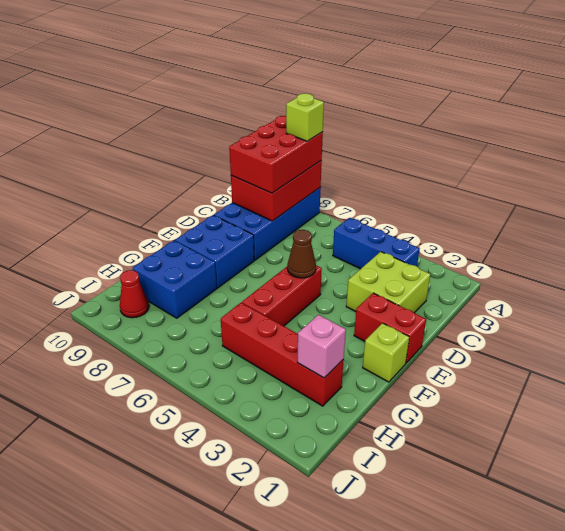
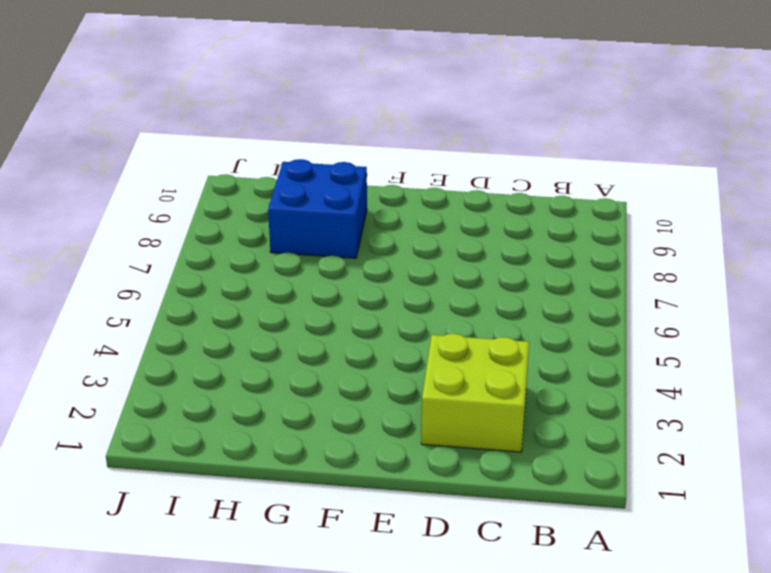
none -> blue 2x4 brick [214,188,321,260]
none -> blue 1x3 brick [333,218,420,269]
none -> red 1x2 brick [354,293,426,363]

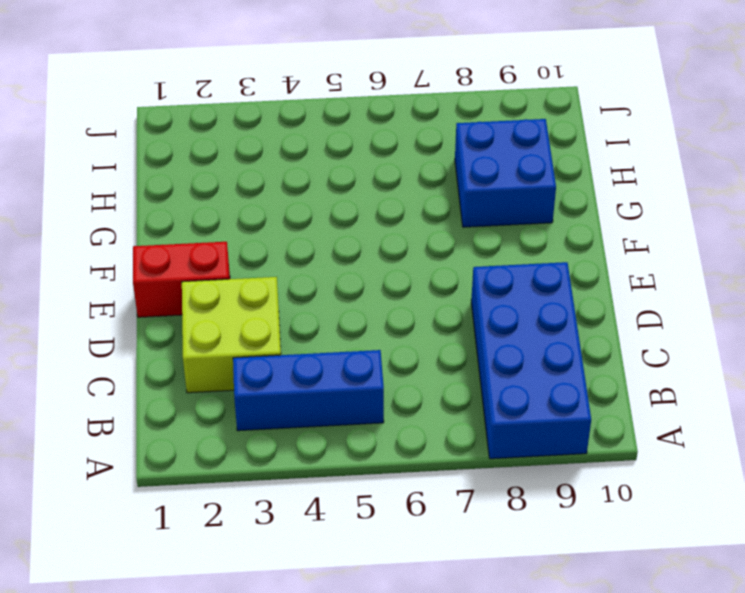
none -> red 1x3 brick [242,265,322,326]
none -> blue 2x2 brick [175,215,254,288]
none -> lime 1x1 brick [363,323,409,382]

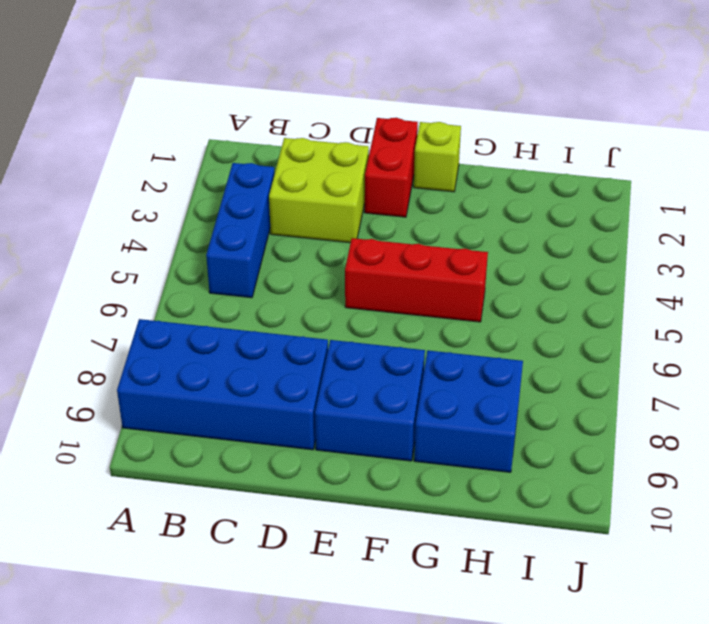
none -> red 1x4 brick [221,303,344,406]
none -> red 1x1 cone [120,270,149,318]
none -> red 2x3 brick [231,161,322,221]

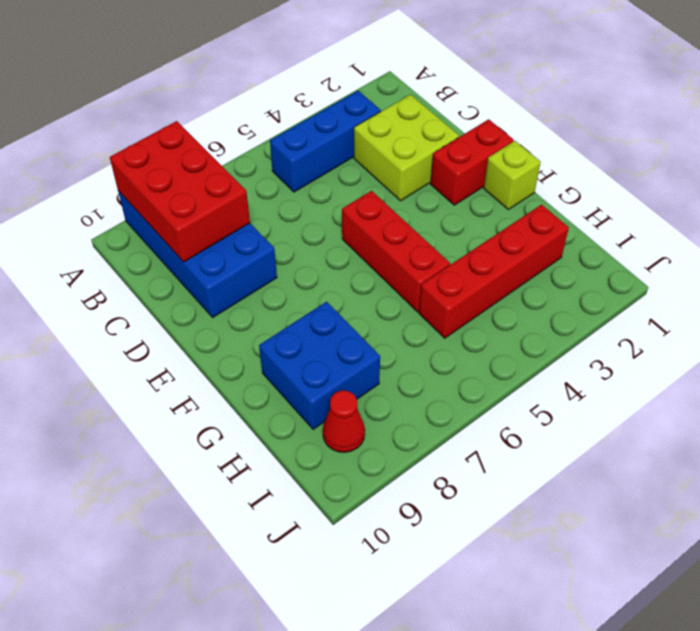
none -> blue 2x2 brick [175,215,254,288]
none -> brown 1x1 cone [287,230,316,278]
none -> pink 1x1 brick [297,315,346,378]

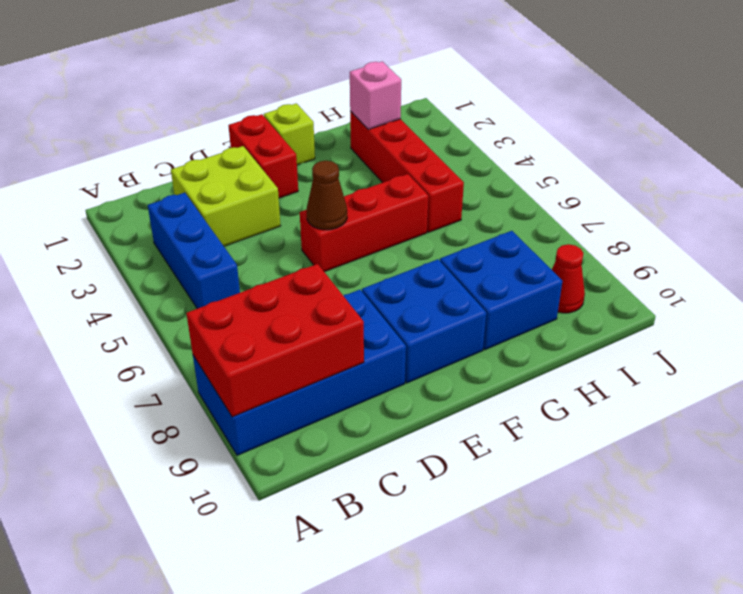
none -> red 2x3 brick [229,116,323,193]
none -> lime 1x1 brick [286,93,324,141]

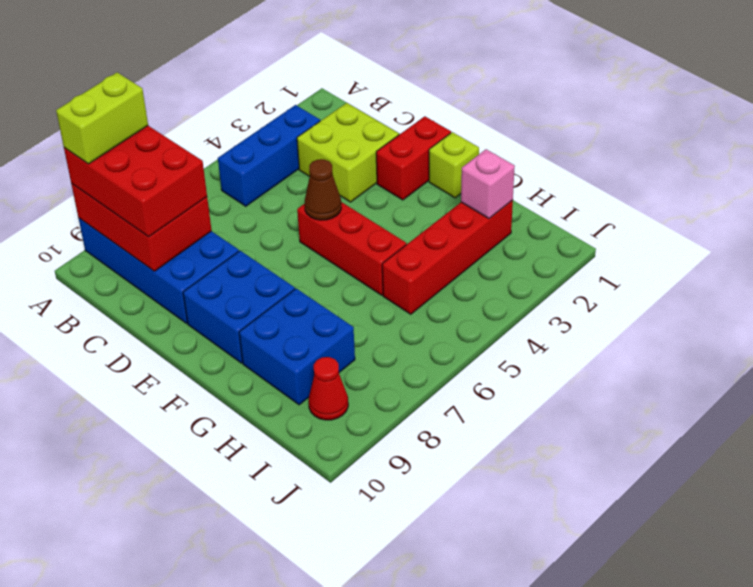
lime 1x2 brick [56,73,148,164] -> lime 1x1 brick [286,93,324,141]

